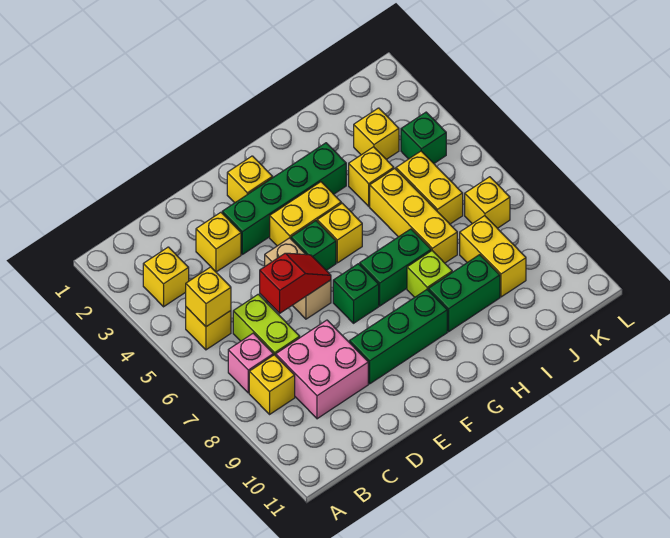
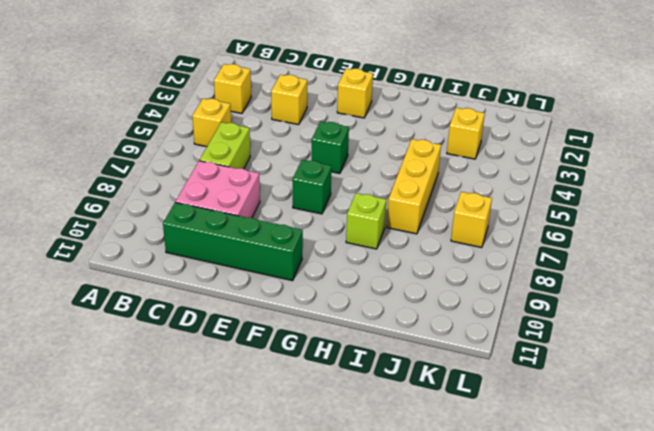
green 1x4 brick [163,202,303,281] -> green 1x4 brick moved to [222,143,346,254]
none -> pink 1x1 brick [228,333,273,393]
none -> yellow 1x1 brick [249,355,295,414]
none -> tan 1x2 brick [265,238,331,319]

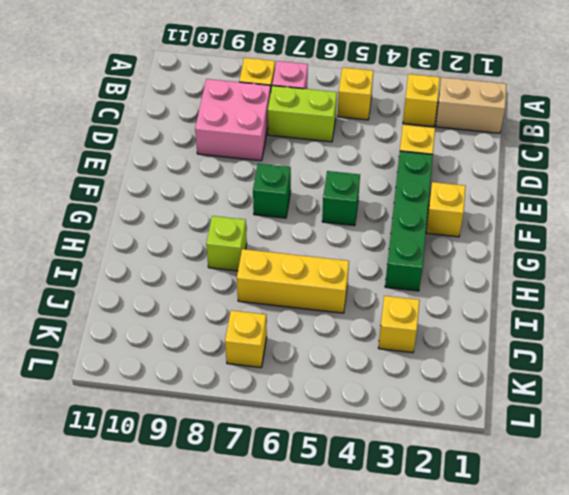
tan 1x2 brick [436,77,507,133] -> tan 1x2 brick moved to [265,238,331,319]
none -> green 1x3 brick [349,290,447,384]
none -> yellow 1x2 brick [270,182,341,246]
none -> yellow 1x1 brick [317,203,362,263]

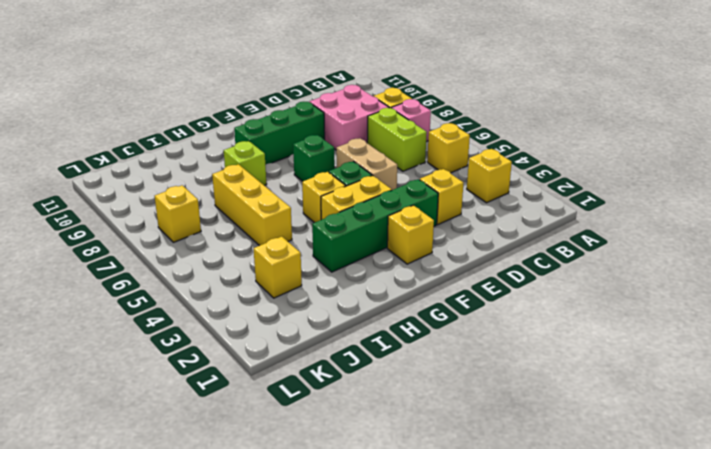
none -> green 1x2 brick [360,229,431,306]
none -> green 1x2 brick [428,255,500,332]
none -> yellow 1x1 brick [349,147,394,206]

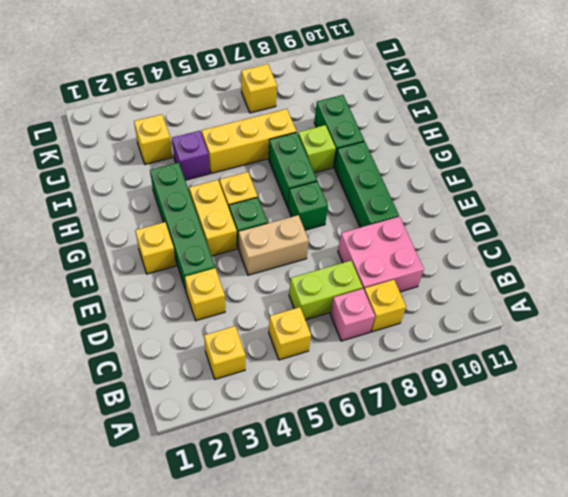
purple 1x1 brick [172,131,210,180] -> yellow 1x1 brick [349,147,394,206]
none -> yellow 1x2 brick [396,151,463,224]
none -> yellow 1x2 brick [460,216,526,297]
none -> green 1x1 brick [401,112,446,163]

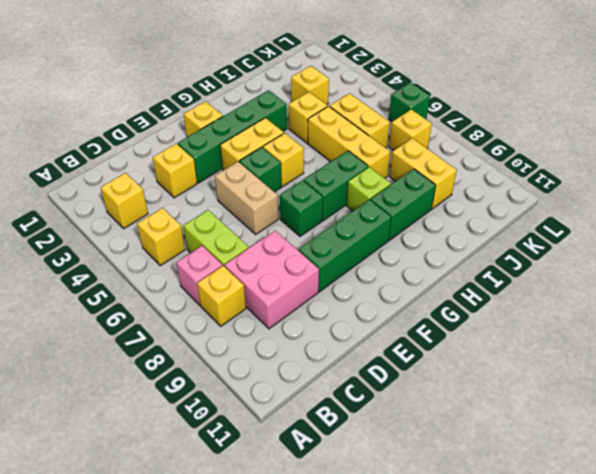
green 1x1 brick [389,82,430,122] -> green 1x1 brick moved to [401,112,446,163]
none -> yellow 1x1 brick [186,267,231,327]
none -> red 1x2 slope [260,253,331,313]

